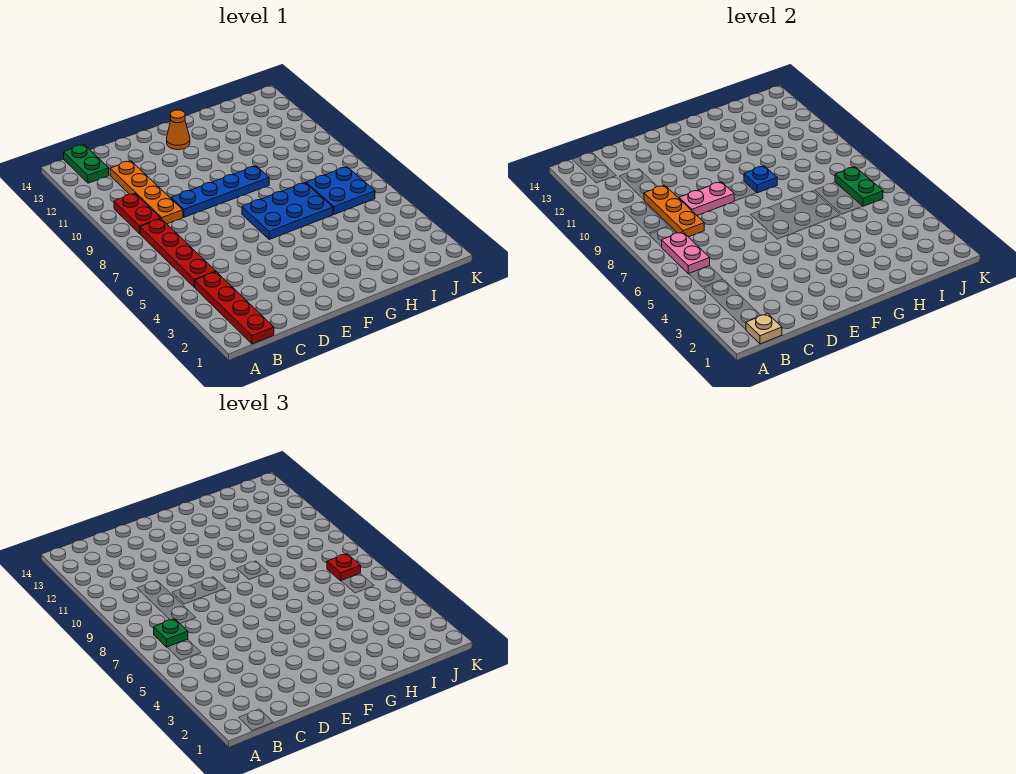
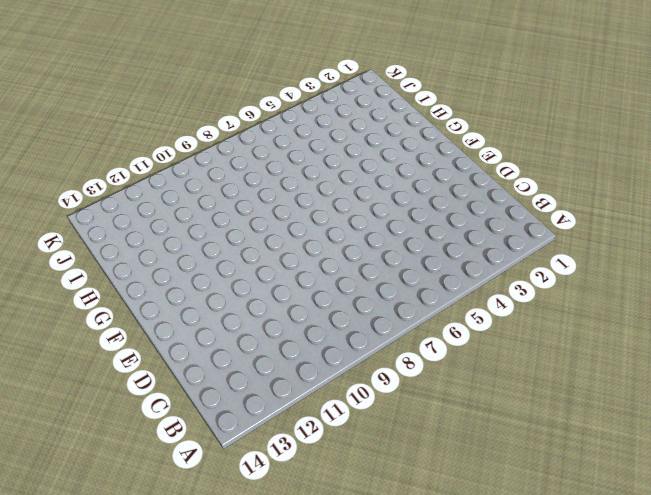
none -> red 1x4 plate [195,272,274,344]
none -> red 1x4 plate [140,219,216,287]
none -> red 1x2 plate [114,193,161,234]

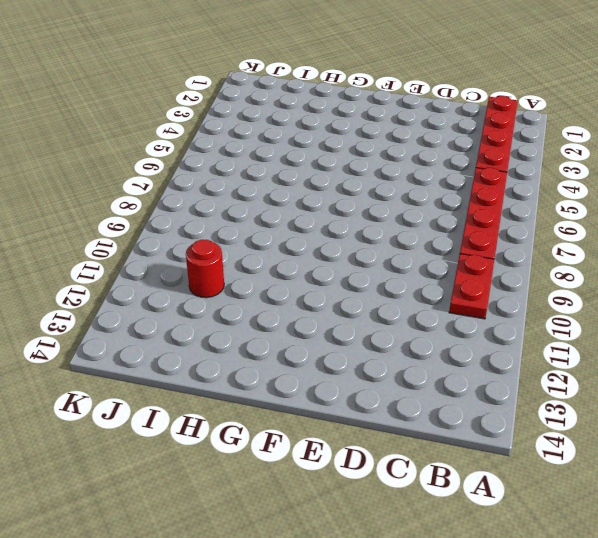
red 1x1 round brick [186,240,224,298] -> none
none -> green 1x2 plate [63,145,109,183]
none -> orange 1x4 plate [110,161,183,224]
none -> blue 1x4 plate [171,166,269,217]

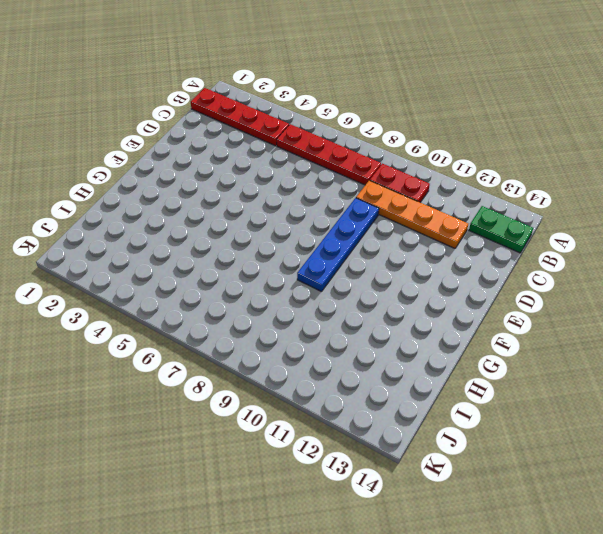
none -> blue 2x3 plate [242,183,333,239]
none -> orange 1x1 cone [167,110,190,150]
none -> blue 2x2 plate [306,167,375,214]

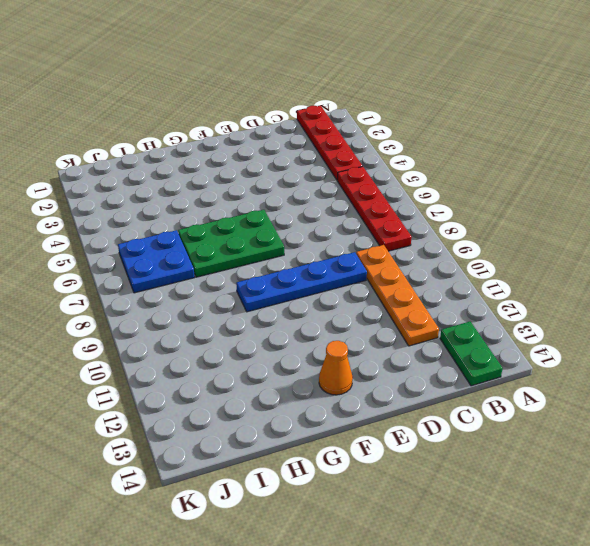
green 2x3 plate [178,210,284,277] -> blue 2x3 plate [242,183,333,239]
none -> red 1x2 plate [114,193,161,234]
none -> tan 1x1 plate [746,313,782,344]
none -> pink 1x2 plate [662,232,710,274]

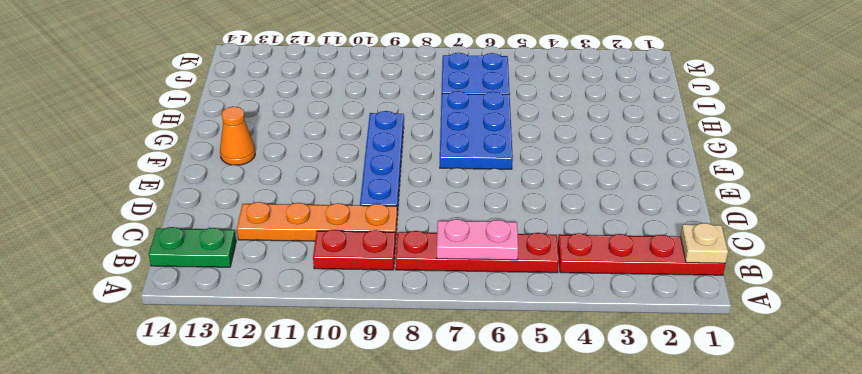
none -> orange 1x3 plate [644,185,704,237]
none -> pink 1x2 plate [679,182,734,215]
none -> blue 1x1 plate [744,166,777,193]

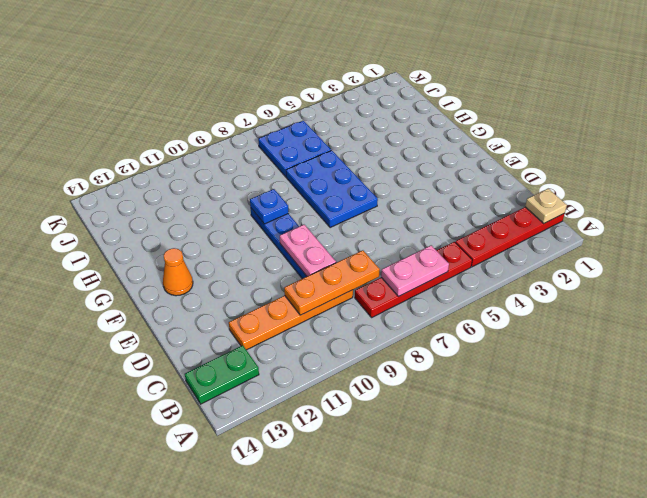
none -> red 1x2 plate [114,193,161,234]
none -> green 1x2 plate [835,167,883,206]
none -> green 1x1 plate [154,619,188,647]

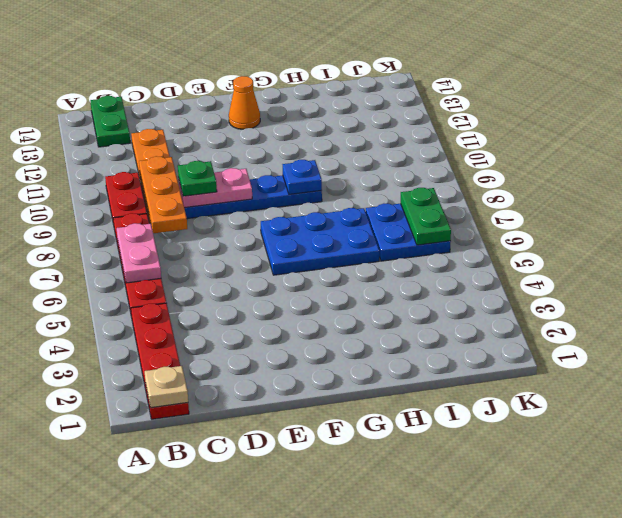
green 1x1 plate [178,161,217,196] -> green 1x1 plate moved to [154,619,188,647]
none -> red 1x1 plate [327,554,361,581]

